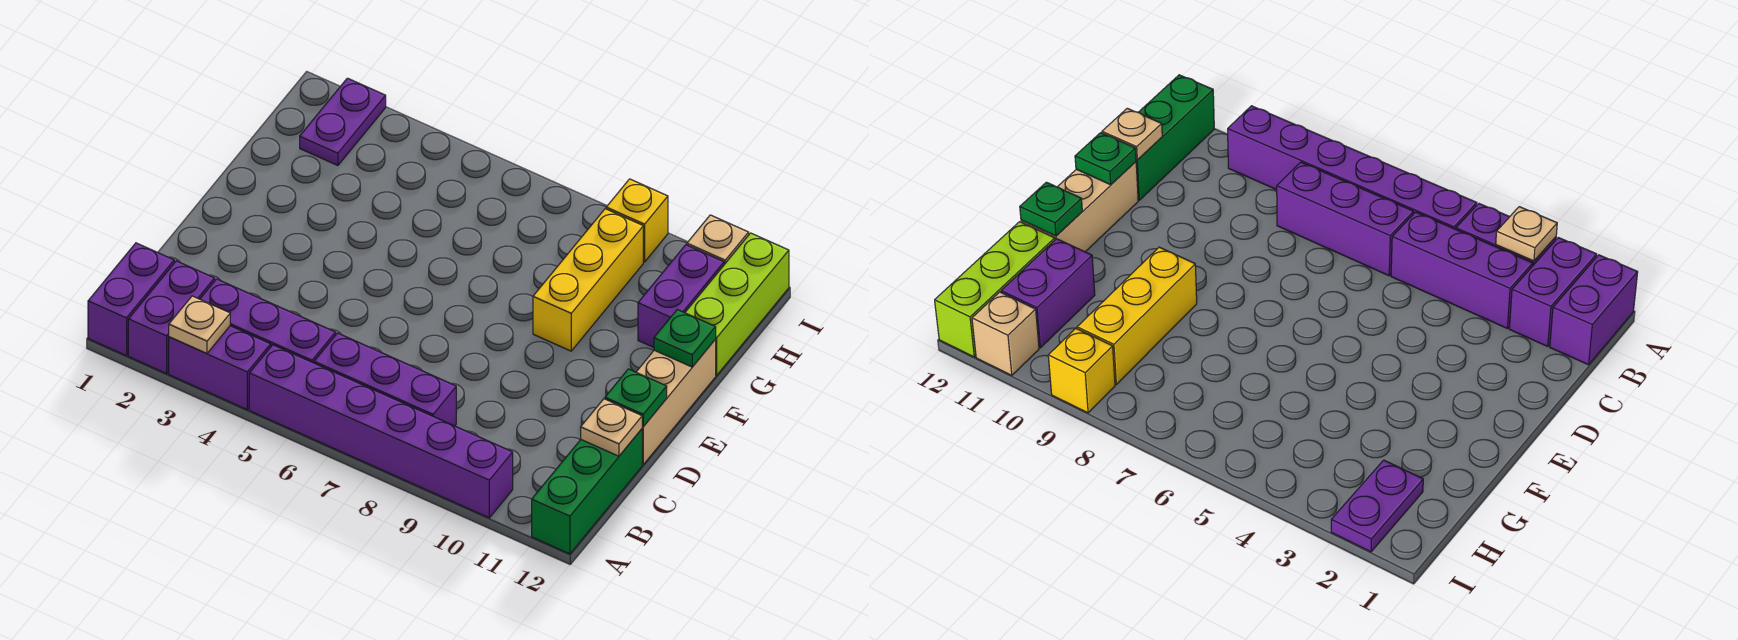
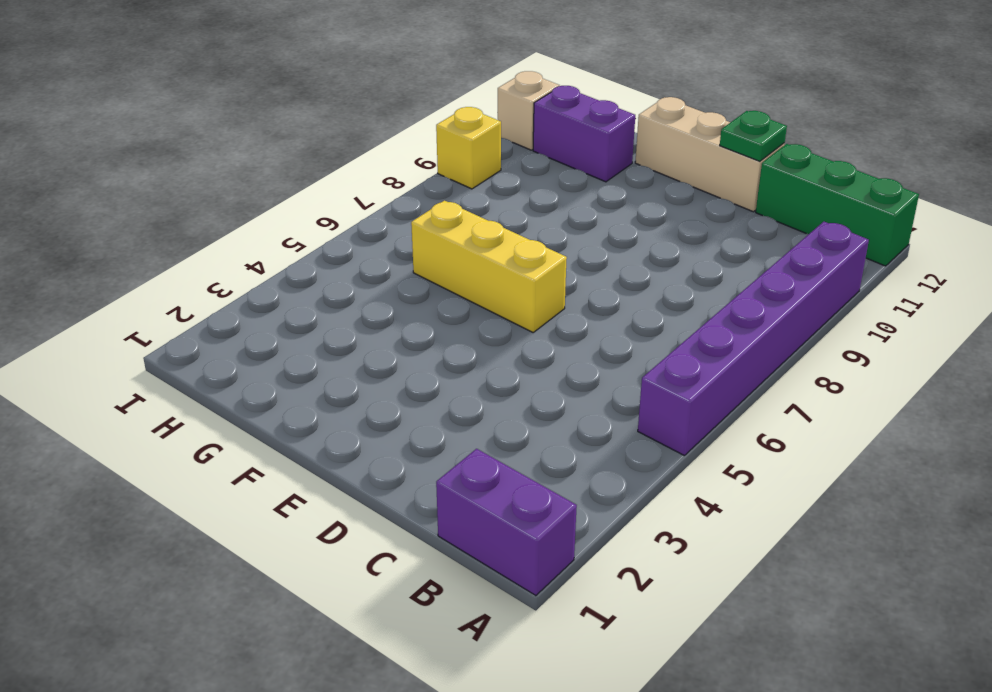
yellow 1x3 brick [411,201,567,332] -> yellow 1x3 brick moved to [533,209,643,351]
none -> purple 1x2 brick [128,261,215,374]
none -> purple 1x2 brick [169,326,271,410]
none -> purple 1x3 brick [200,279,336,363]

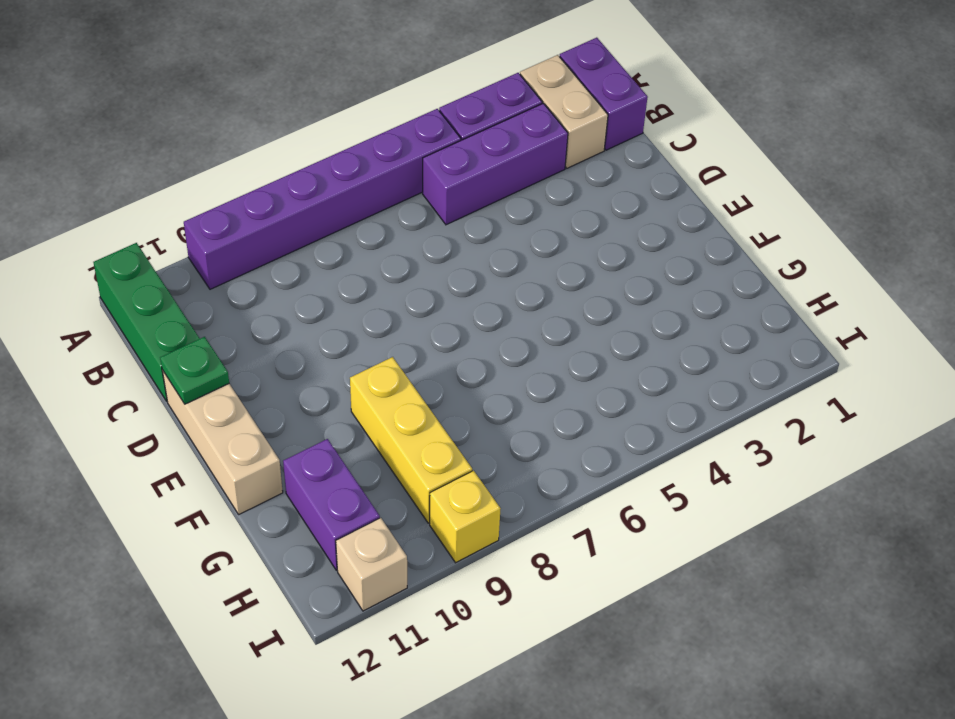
tan 1x2 brick [520,55,608,168] -> purple 1x2 brick [128,261,215,374]
none -> purple 1x3 brick [314,333,456,426]
none -> lime 1x3 brick [685,233,789,375]
none -> purple 1x2 plate [300,78,386,165]

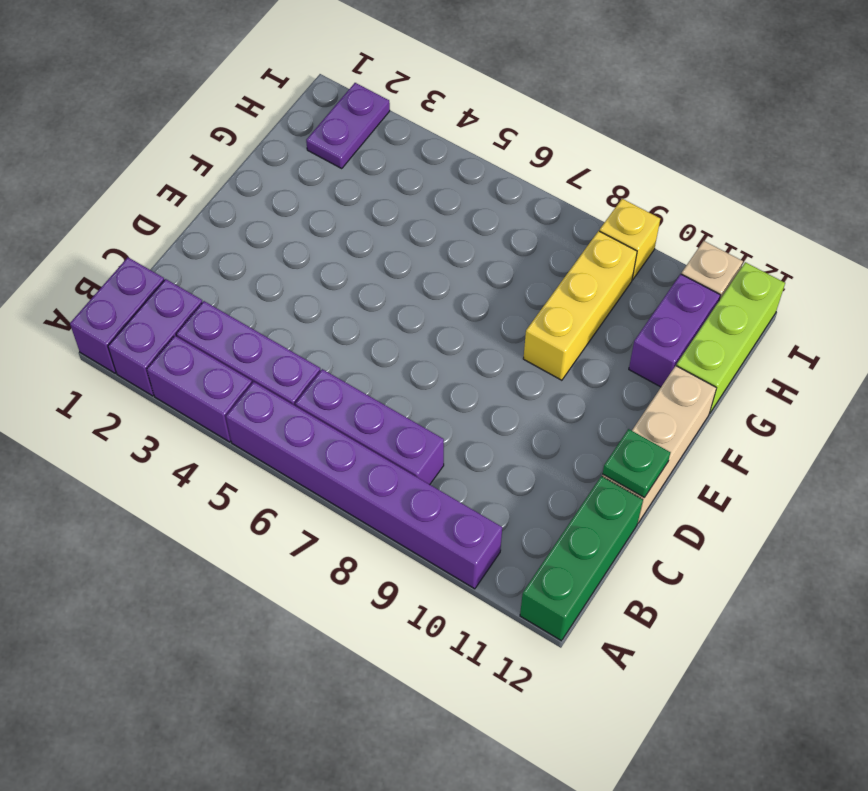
none -> tan 1x1 plate [169,296,230,354]
none -> tan 1x1 plate [581,399,642,456]
none -> green 1x1 plate [654,310,716,367]

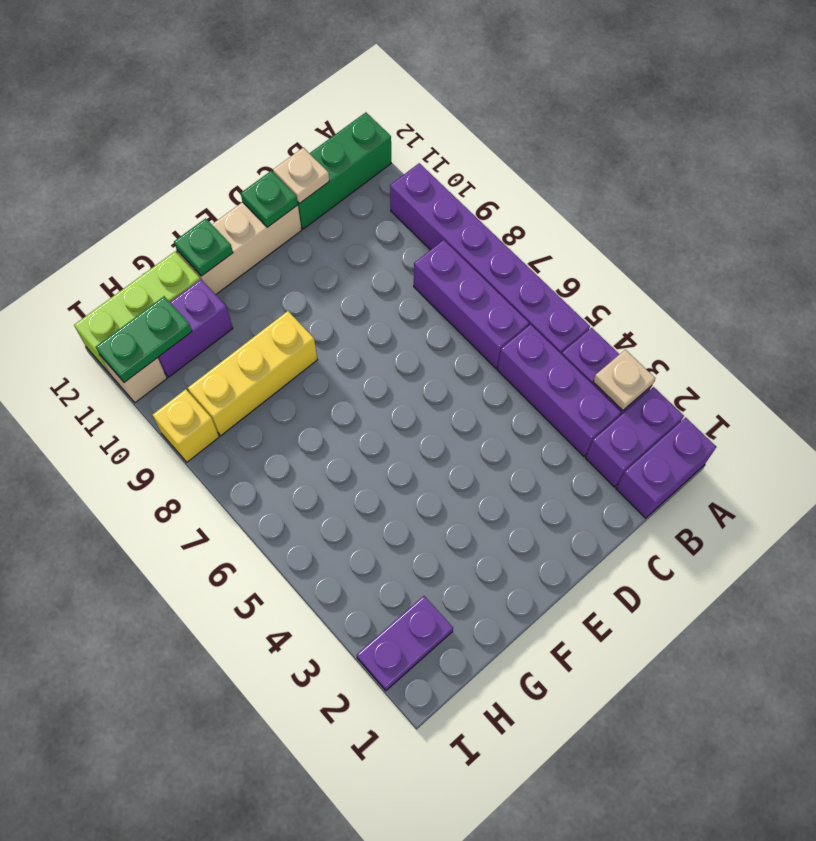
green 1x2 plate [96,296,192,382] -> none

